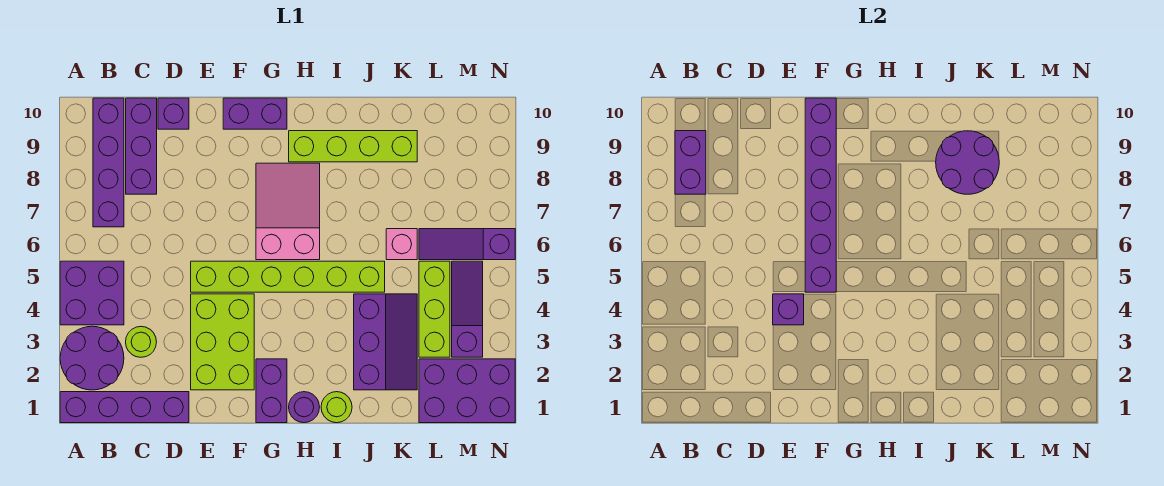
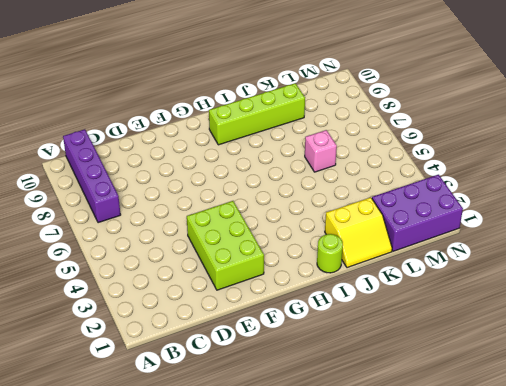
yellow 2x2 slope [325,197,392,268] -> purple 2x3 slope [354,294,417,390]
none -> purple 1x4 brick [60,392,189,423]
none -> purple 2x2 round brick [60,326,124,390]
none -> purple 2x2 brick [60,261,124,325]

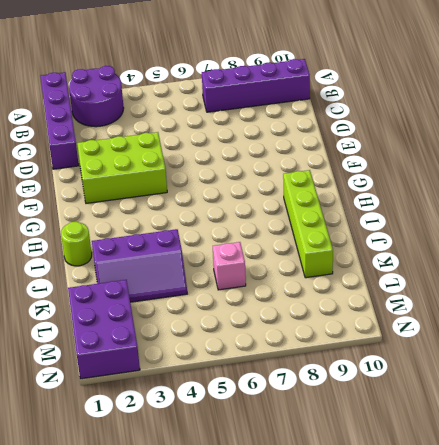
none -> purple 2x2 brick [60,261,124,325]
none -> lime 1x1 round brick [126,327,156,357]
none -> purple 1x3 brick [126,98,157,194]

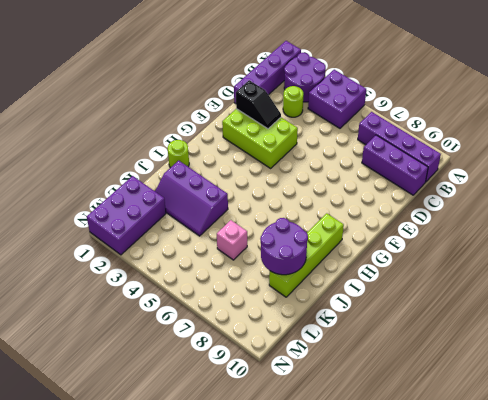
black 1x2 slope [236,80,281,129] -> none
none -> purple 1x1 brick [158,98,189,129]
none -> lime 1x6 brick [191,261,385,292]
none -> purple 1x2 brick [223,98,287,129]

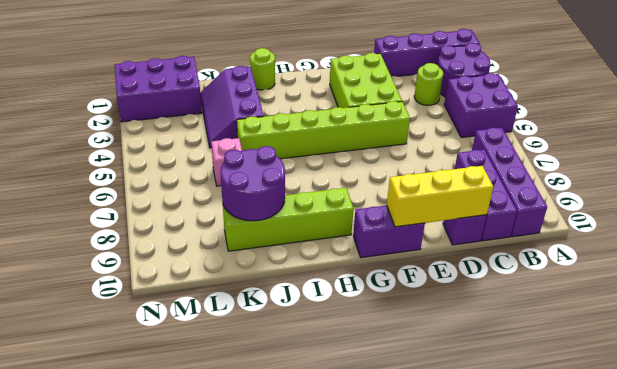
yellow 1x3 brick [387,166,493,227] -> purple 1x6 brick [805,98,836,292]
none -> purple 1x2 brick [256,359,287,423]
none -> pink 2x3 slope [256,163,320,260]
none -> purple 1x1 round brick [289,392,320,423]

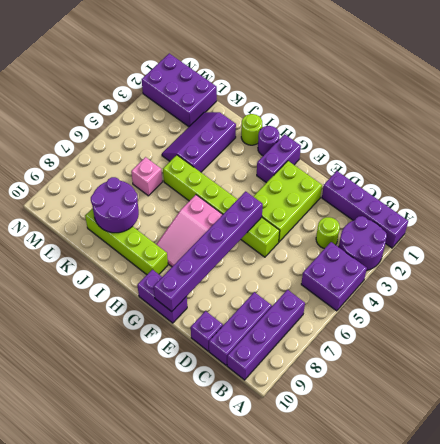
none -> lime 1x3 brick [419,261,450,357]
none -> purple 1x3 slope [419,229,515,260]
none -> purple 1x3 slope [452,261,483,357]

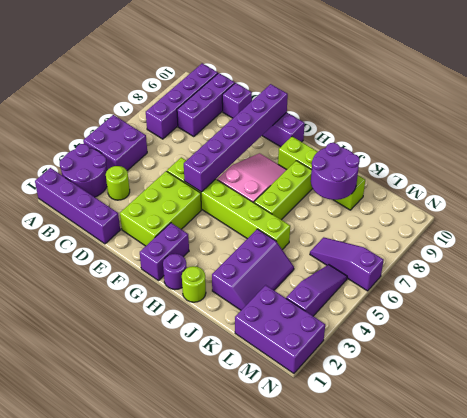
lime 1x3 brick [254,161,313,220] -> lime 1x3 brick moved to [419,261,450,357]
none -> pink 1x1 brick [386,229,417,260]
none -> purple 1x2 brick [675,131,706,194]
none -> purple 1x1 brick [773,294,804,325]

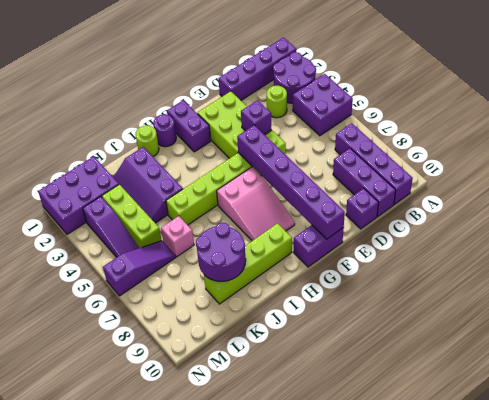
none -> purple 1x2 brick [675,131,706,194]

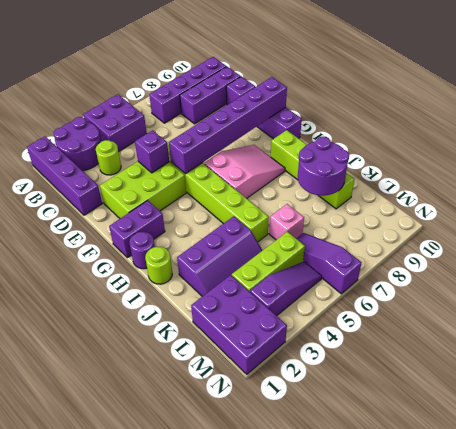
none -> purple 1x2 brick [675,131,706,194]

